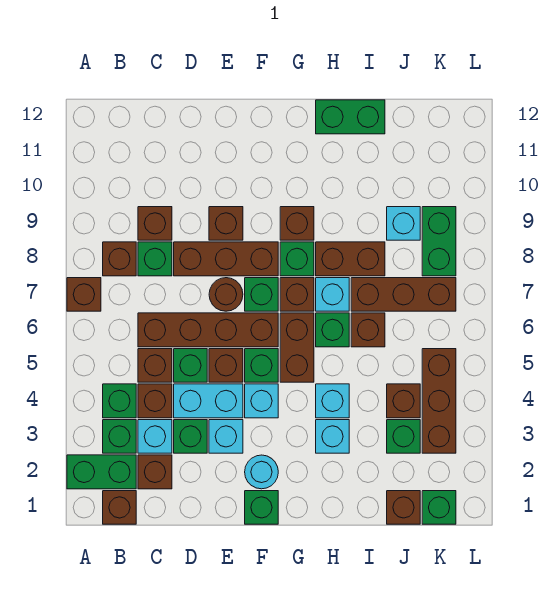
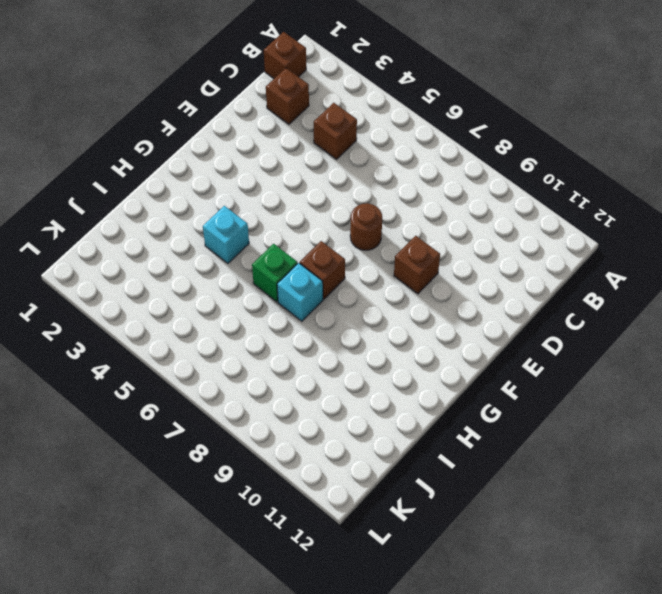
none -> green 1x2 brick [67,455,136,489]
none -> brown 1x1 brick [67,278,101,311]
none -> green 1x1 brick [103,420,136,453]
none -> green 1x1 brick [103,384,136,418]

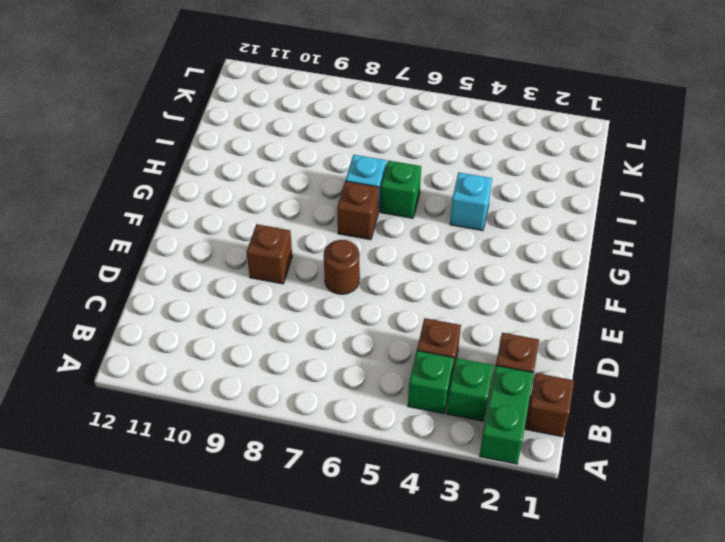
none -> brown 1x1 brick [67,278,101,311]
none -> brown 1x1 brick [103,242,136,276]
none -> cyan 1x1 brick [138,420,172,453]
none -> brown 1x1 brick [138,349,172,382]

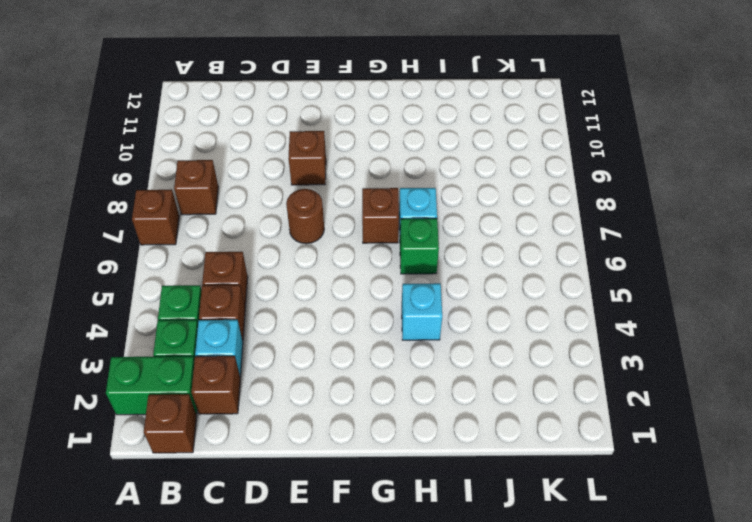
none -> brown 1x4 brick [138,313,278,347]
none -> green 1x1 brick [138,242,172,276]
none -> brown 1x1 brick [138,207,172,240]
none -> green 1x1 brick [174,420,207,453]

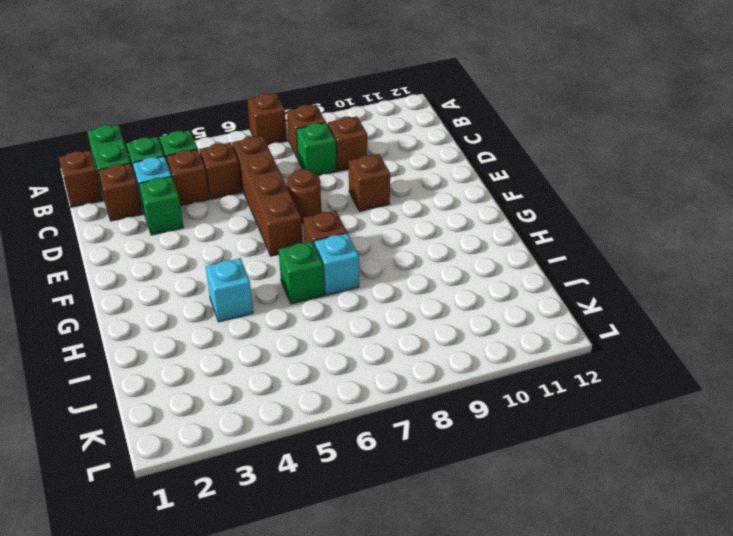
none -> cyan 1x2 brick [174,384,243,418]
none -> green 1x1 brick [174,349,207,382]
none -> brown 1x3 brick [174,242,278,276]
none -> cyan 1x1 brick [209,420,243,453]

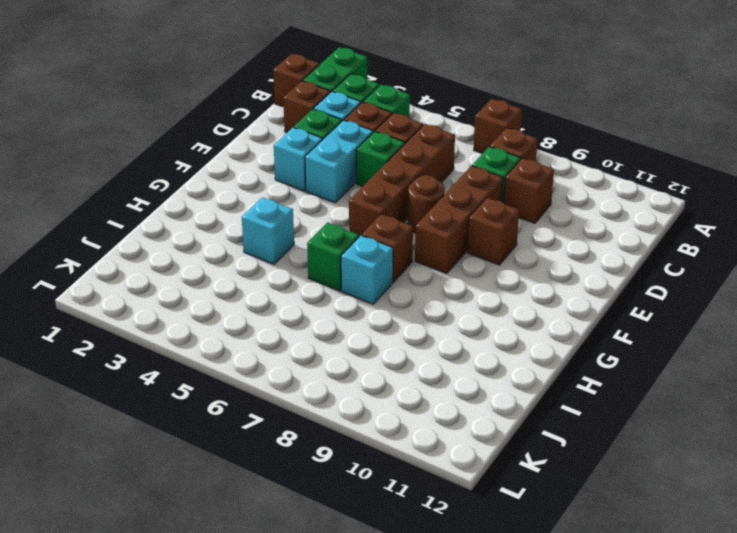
none -> brown 1x1 brick [209,349,243,382]
none -> green 1x1 brick [245,491,278,524]
none -> cyan 1x1 round brick [245,455,278,489]
none -> cyan 1x1 brick [245,384,278,418]

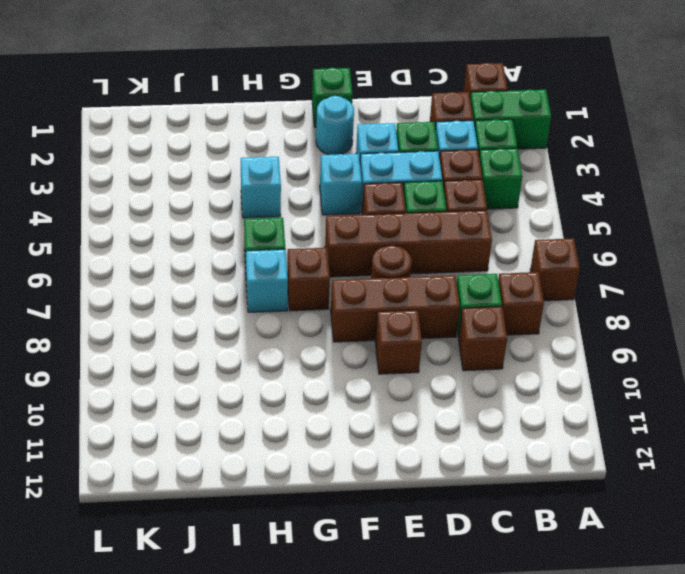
none -> green 1x1 brick [245,349,278,382]
none -> green 1x1 brick [245,278,278,311]
none -> brown 1x2 brick [280,313,314,382]
none -> green 1x1 brick [280,242,314,276]

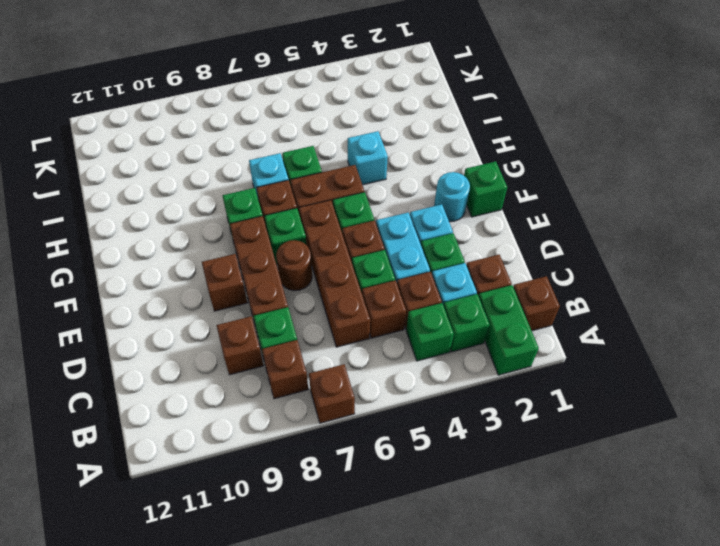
none -> cyan 1x1 brick [245,384,278,418]
none -> brown 1x1 brick [280,207,314,240]
none -> cyan 1x1 brick [316,420,349,453]
none -> brown 1x2 brick [316,242,385,276]

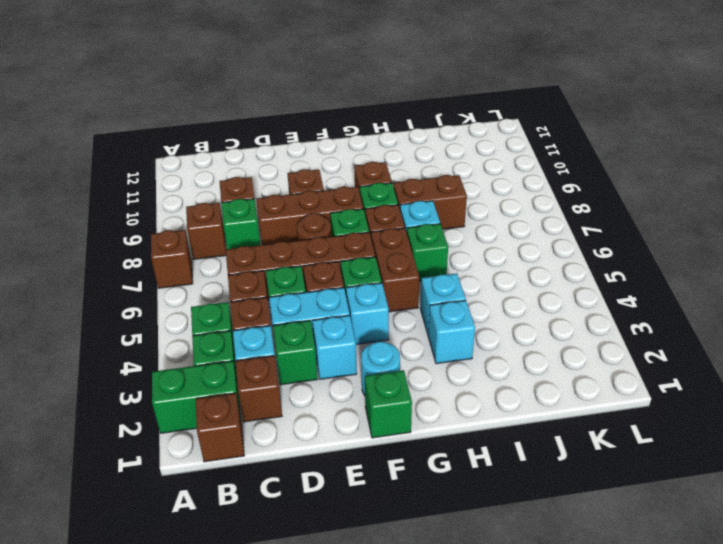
none -> green 1x2 brick [316,100,385,134]
none -> brown 1x1 brick [351,313,385,347]
none -> brown 1x3 brick [351,278,456,311]
none -> brown 1x1 brick [387,491,420,524]

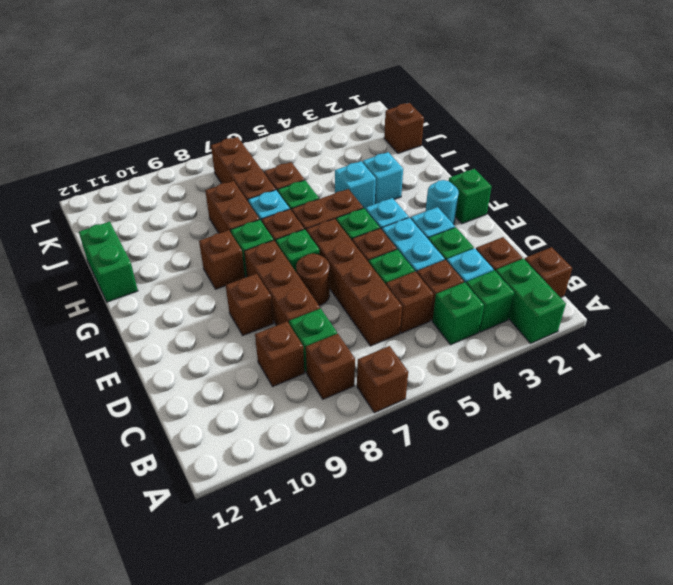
none -> green 1x1 brick [387,420,420,453]
none -> brown 1x1 brick [387,384,420,418]
none -> cyan 1x1 brick [387,207,420,240]
none -> green 1x1 brick [422,491,456,524]

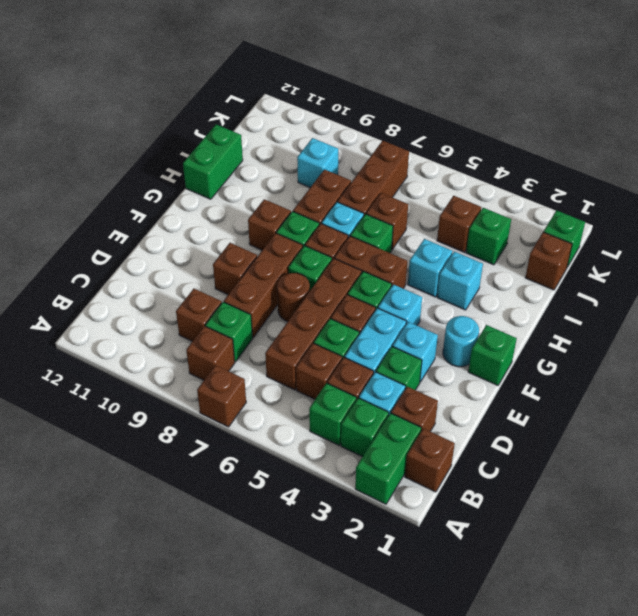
none -> brown 1x3 brick [422,349,456,453]
none -> green 1x2 brick [422,207,456,276]

